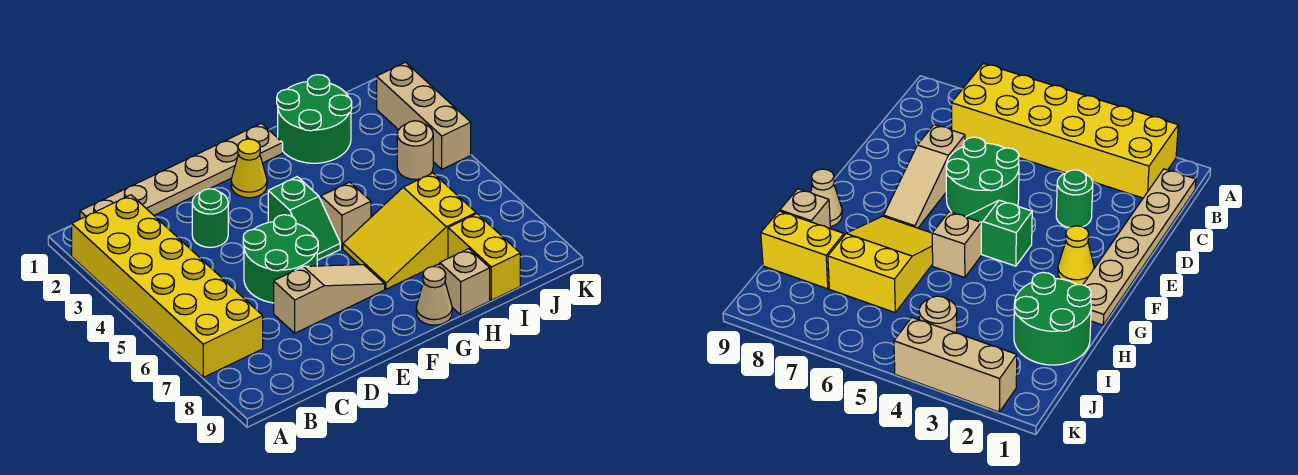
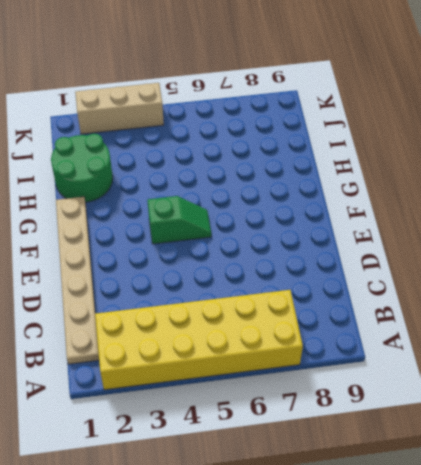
none -> green 1x1 round brick [192,189,228,248]
none -> green 2x2 round brick [243,215,318,303]
none -> tan 1x3 slope [274,265,385,333]

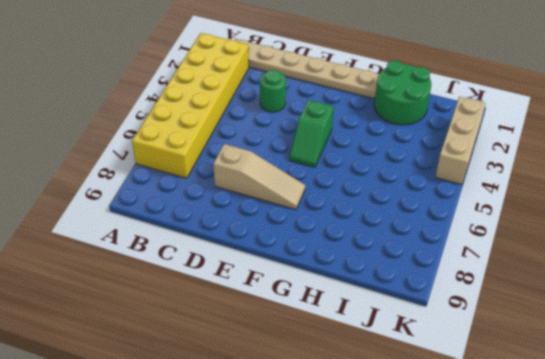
none -> green 2x2 round brick [243,215,318,303]
none -> yellow 1x1 cone [231,139,267,198]
none -> tan 1x1 brick [321,182,371,248]

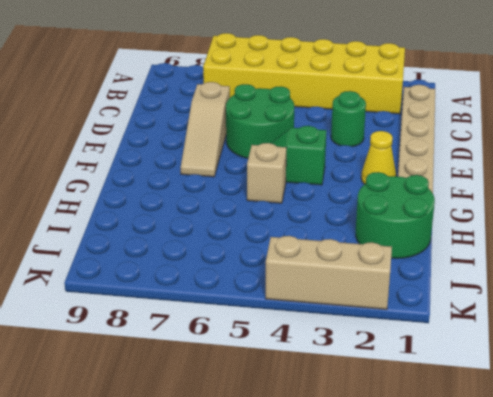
none -> yellow 2x3 slope [343,173,476,289]
none -> tan 1x1 cone [416,266,452,325]
none -> tan 1x1 brick [440,249,490,315]

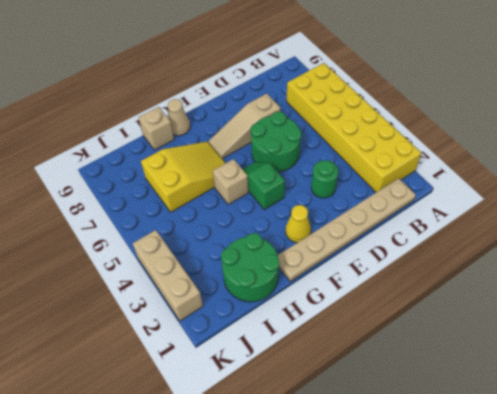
none -> yellow 1x2 brick [448,214,520,300]
none -> tan 1x1 round brick [397,121,433,179]

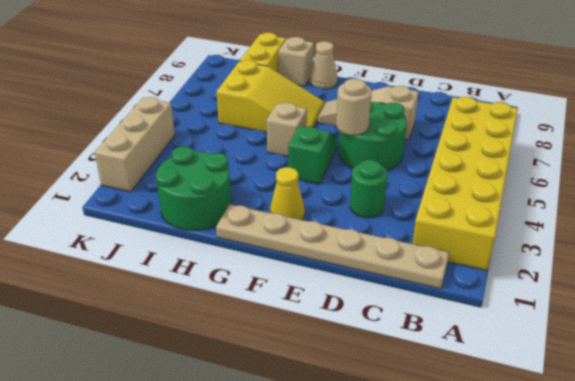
tan 1x1 round brick [336,79,372,135] -> tan 1x1 round brick moved to [397,121,433,179]

